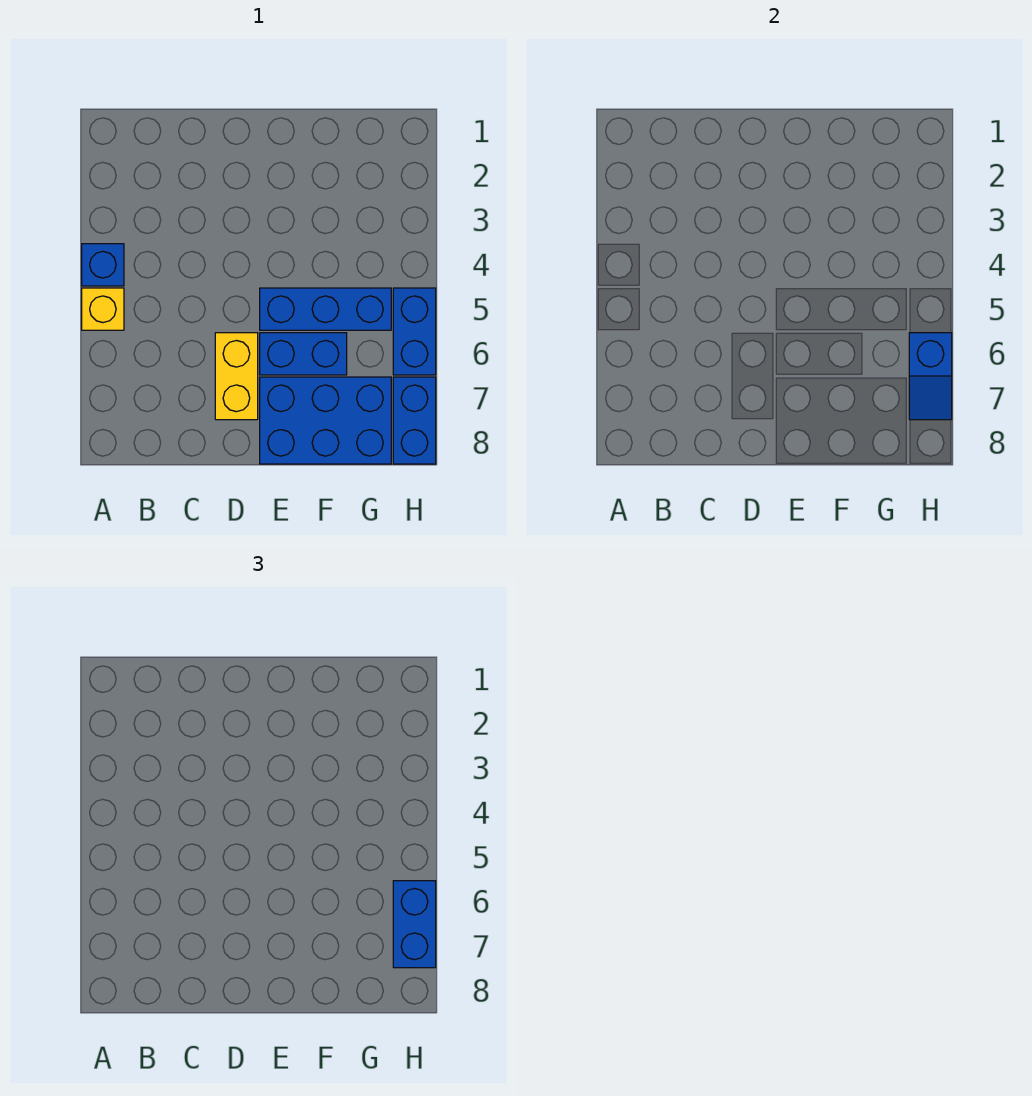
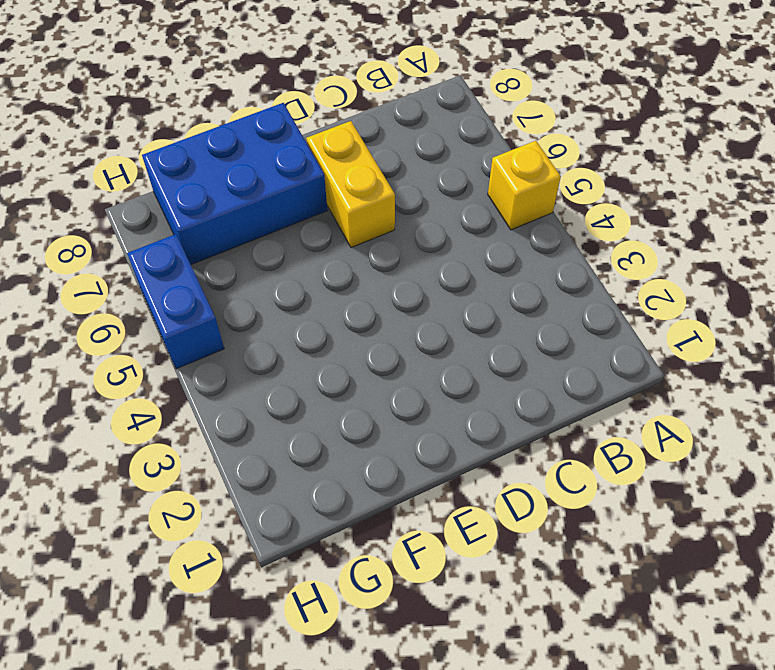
none -> blue 1x1 brick [82,244,124,286]
none -> blue 1x3 brick [260,288,391,330]

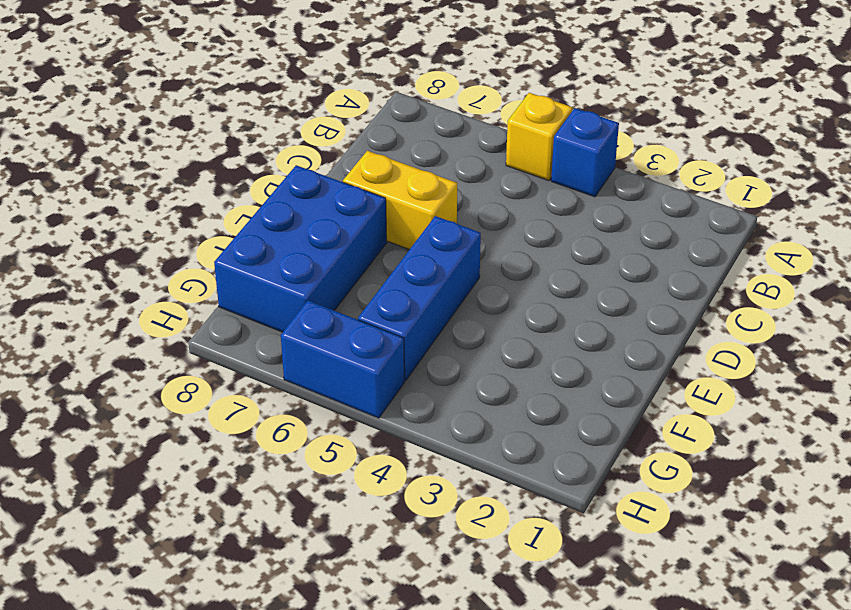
none -> blue 1x2 brick [260,333,347,375]
none -> blue 1x2 brick [393,377,436,464]

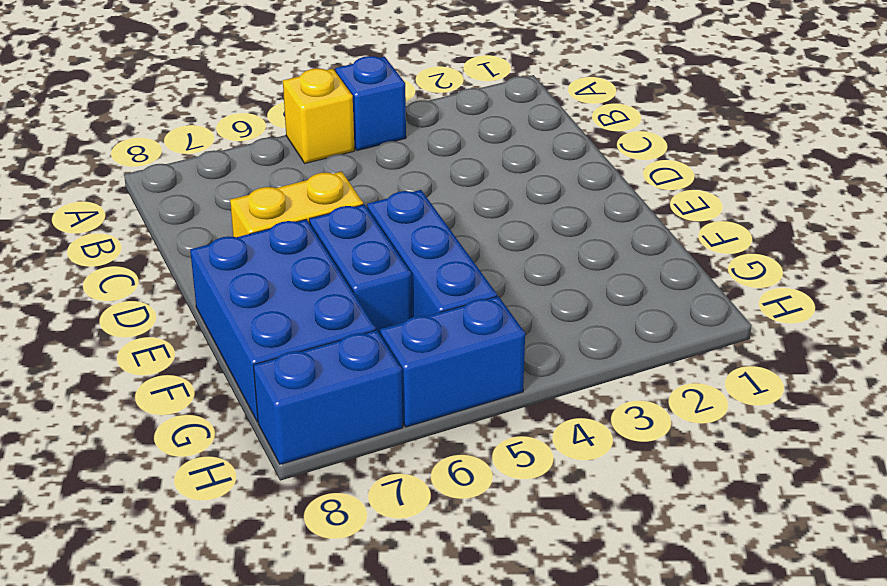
none -> blue 1x2 slope [909,333,952,420]
none -> blue 1x2 brick [393,881,436,968]

